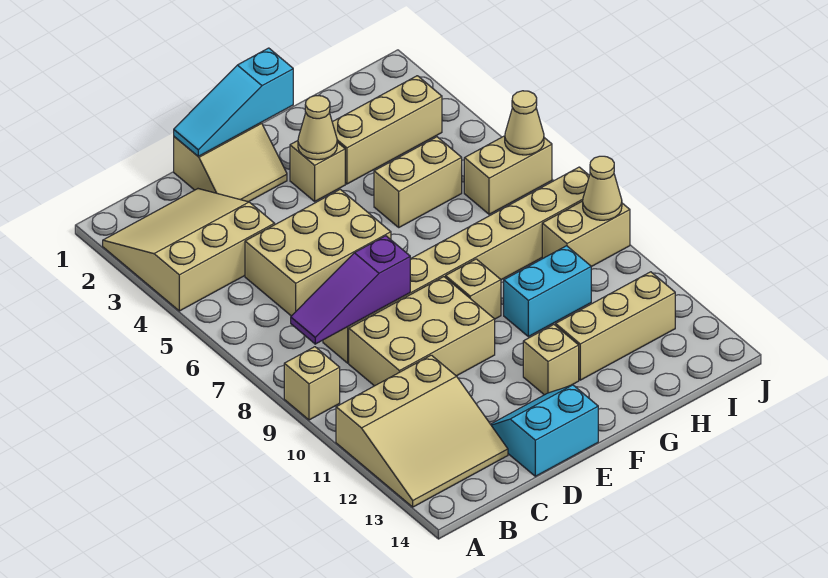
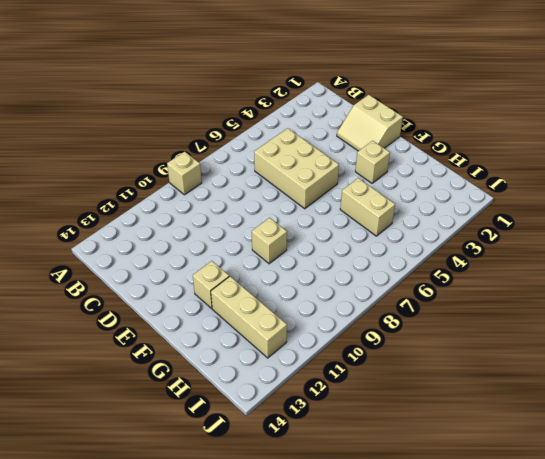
none -> tan 3x3 slope [103,189,275,311]
none -> tan 3x3 slope [336,355,508,507]
none -> tan 1x8 brick [323,167,589,363]

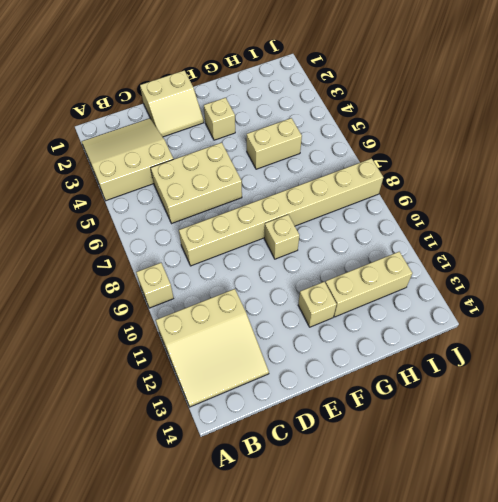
none -> tan 2x3 brick [349,277,495,386]
none -> cyan 2x2 slope [491,385,598,476]
none -> tan 1x3 brick [332,76,442,184]

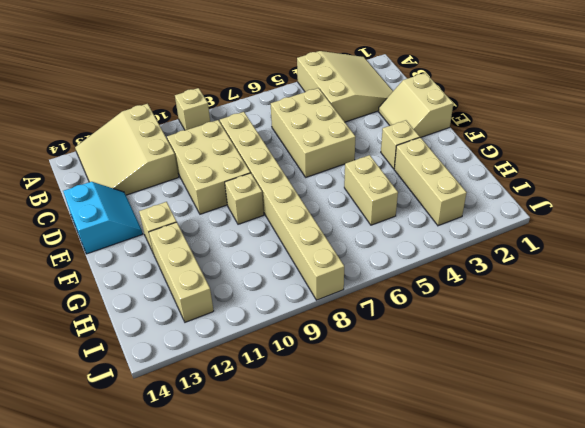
none -> cyan 1x2 brick [504,246,591,337]
none -> tan 1x2 brick [464,136,552,214]
none -> tan 1x2 brick [542,201,630,267]

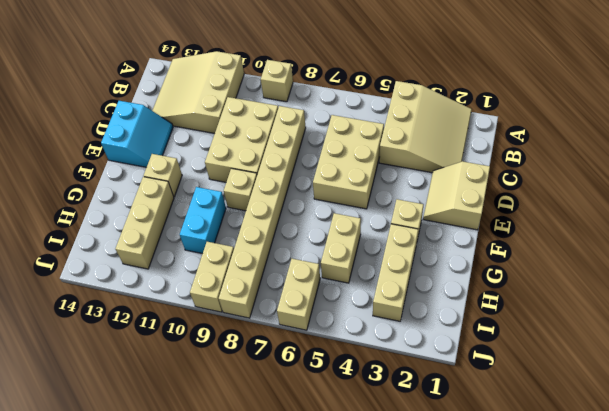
none -> purple 1x3 slope [291,236,410,344]
none -> cyan 1x3 slope [174,48,293,156]
none -> tan 1x1 cone [298,96,337,160]

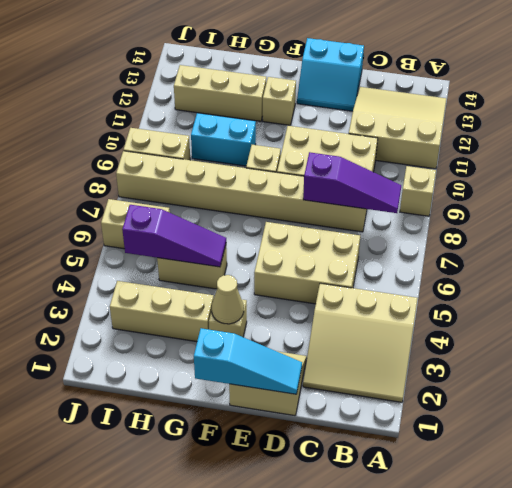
purple 1x3 slope [122,205,226,267] -> none
none -> tan 1x1 cone [505,91,544,155]
none -> tan 1x1 cone [583,156,622,220]

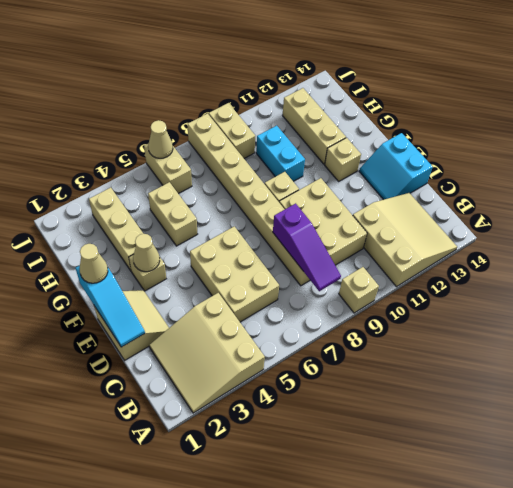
tan 1x1 cone [80,244,108,283] -> tan 1x1 cone moved to [583,156,622,220]

